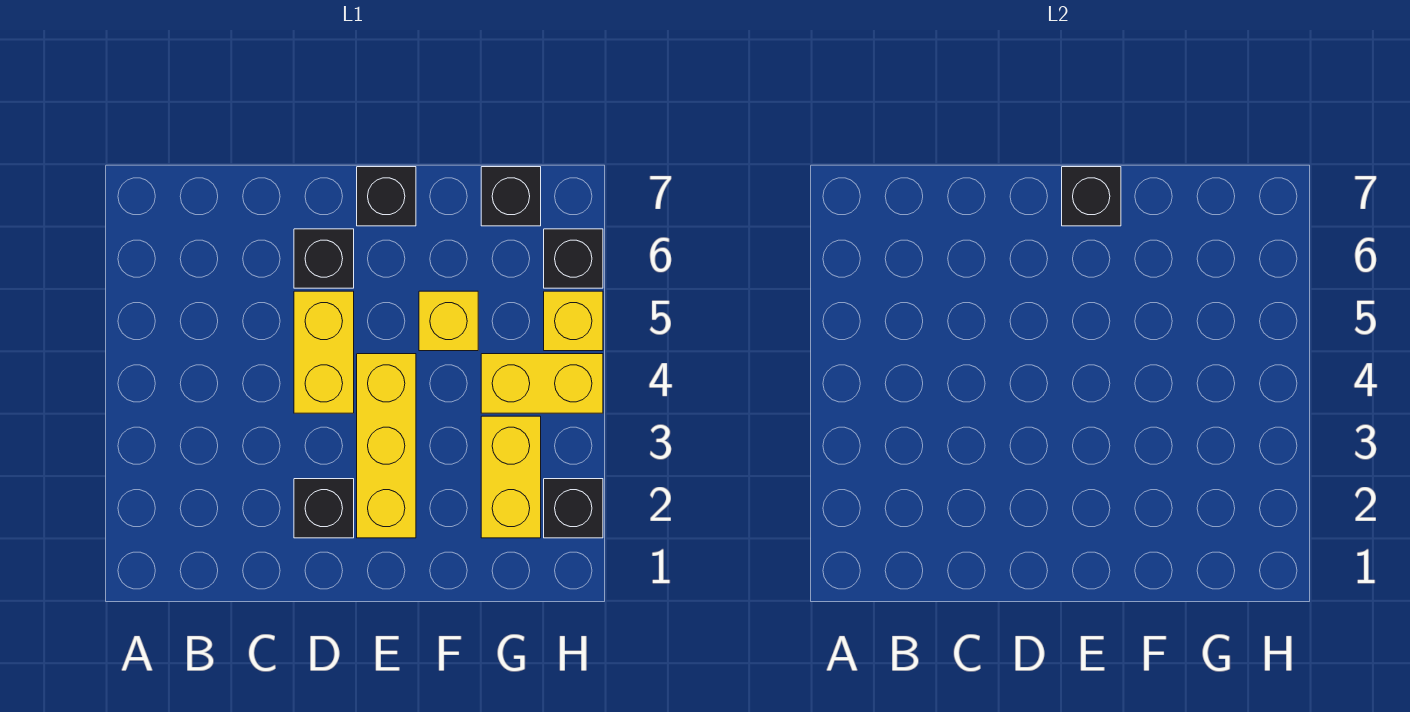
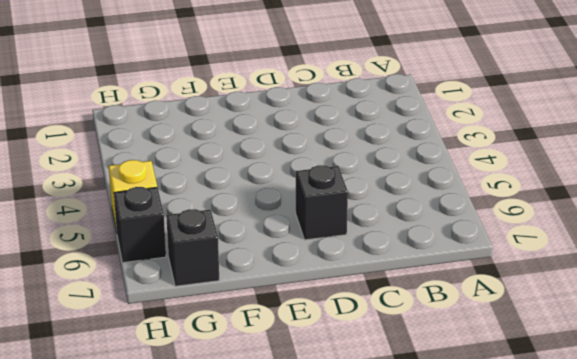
none -> black 1x1 brick [294,479,354,538]
none -> yellow 1x2 brick [294,291,354,413]
none -> yellow 1x3 brick [357,354,416,538]

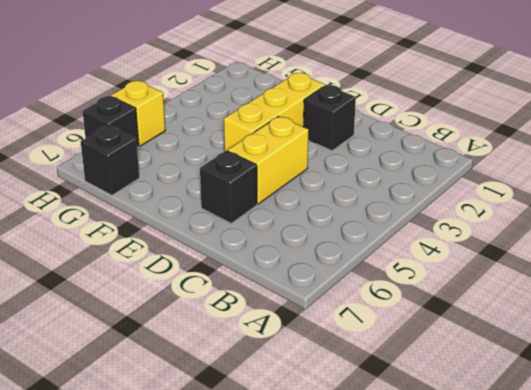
none -> black 1x1 brick [357,167,416,226]
none -> yellow 1x1 brick [419,291,478,351]
none -> yellow 1x2 brick [481,416,541,538]

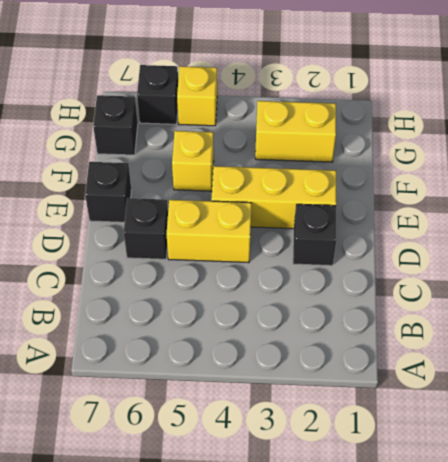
none -> yellow 1x2 brick [481,354,603,413]
none -> black 1x1 brick [544,479,603,538]
none -> black 1x1 brick [1062,167,1121,226]

